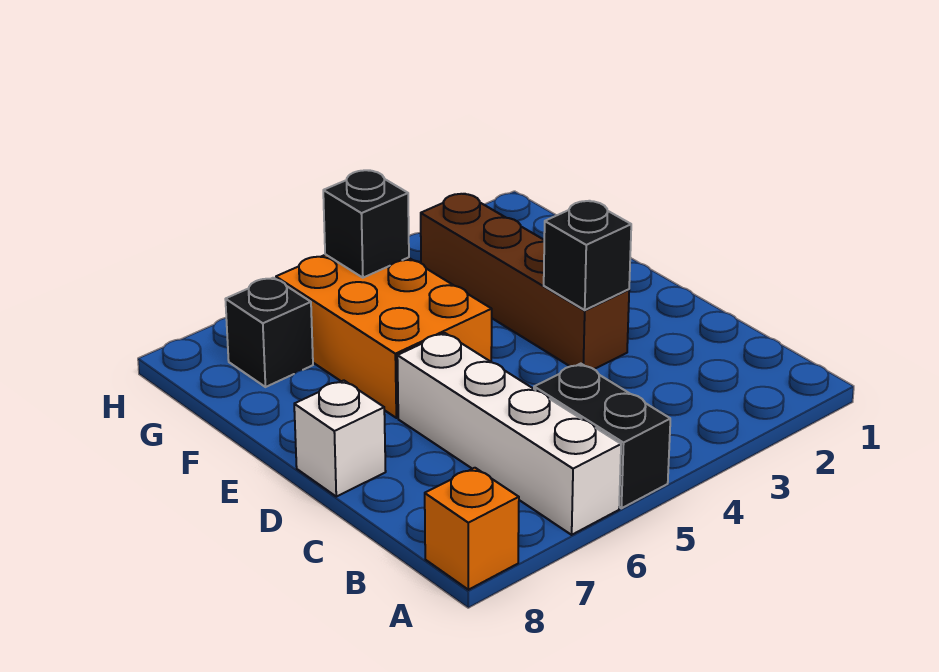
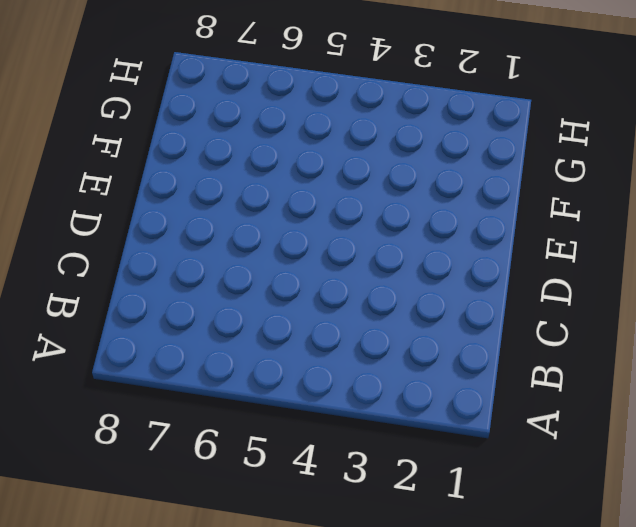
none -> black 1x2 brick [534,364,670,508]
none -> white 1x4 brick [397,333,621,535]

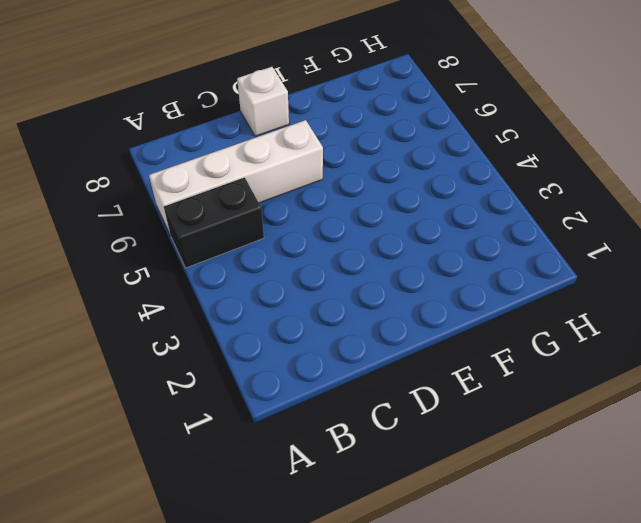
none -> orange 1x1 brick [425,468,519,590]
none -> brown 1x4 brick [421,194,629,369]

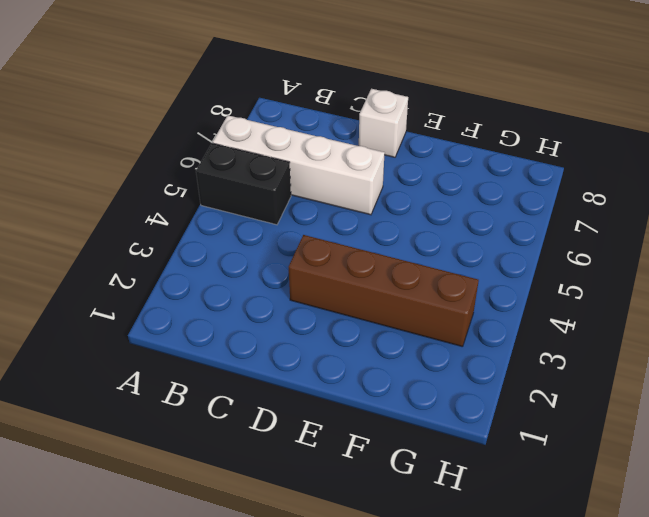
none -> orange 1x1 brick [425,468,519,590]
none -> orange 2x3 brick [276,255,492,418]

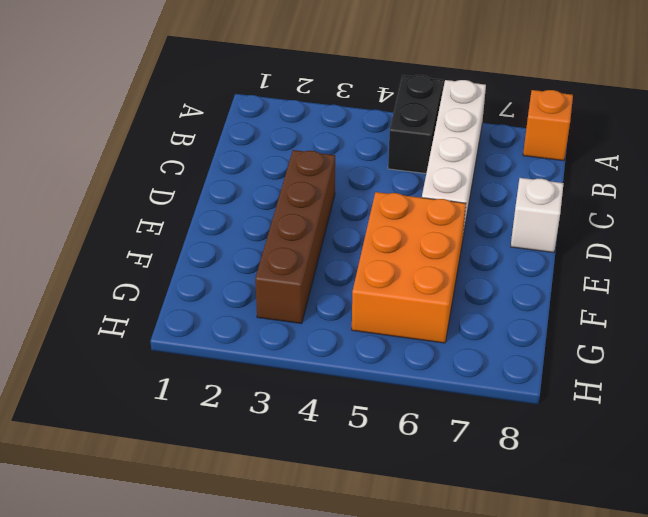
none -> black 1x1 brick [225,278,313,387]
none -> black 1x1 brick [544,201,631,310]

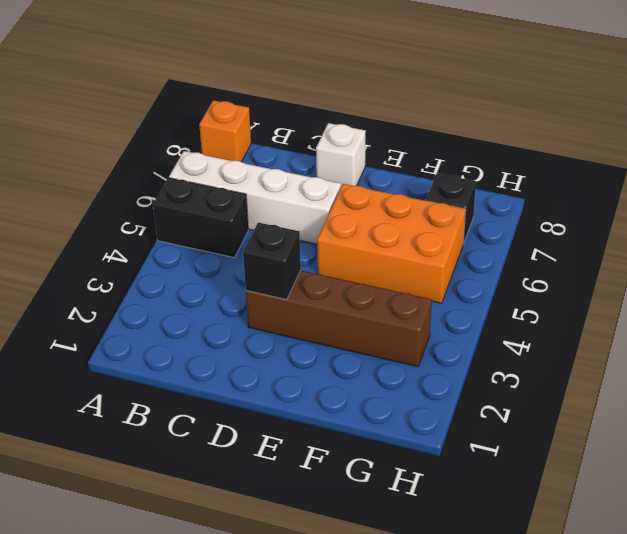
none -> black 1x1 brick [323,170,409,278]

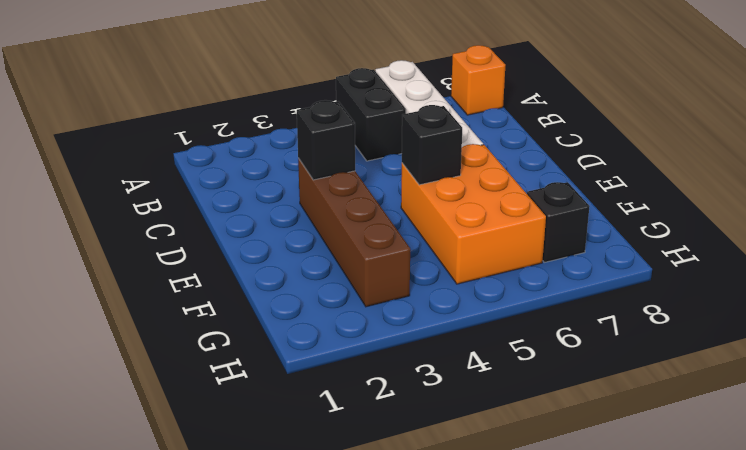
black 1x1 brick [402,105,462,185] -> black 1x1 brick moved to [323,170,409,278]
none -> white 1x1 brick [294,380,386,497]

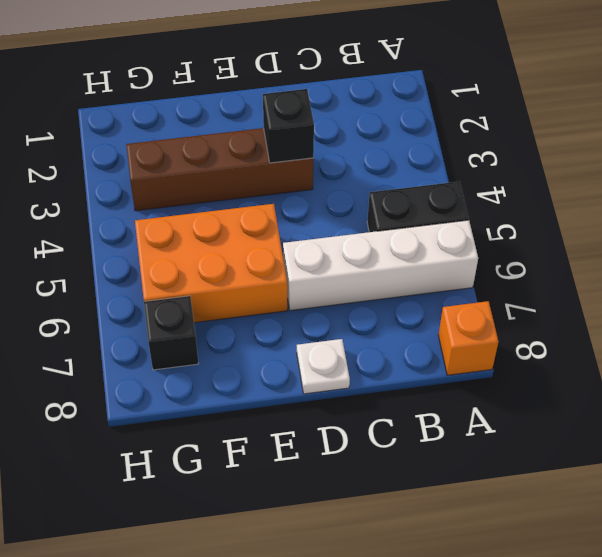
white 1x1 plate [297,339,350,394] -> white 1x1 brick [294,380,386,497]
none -> black 1x1 brick [323,170,409,278]

